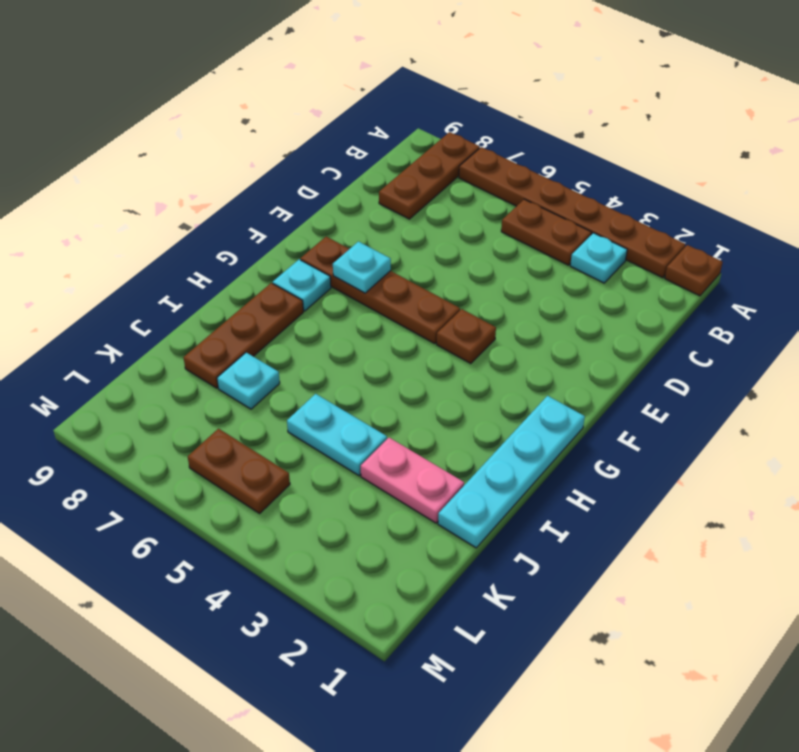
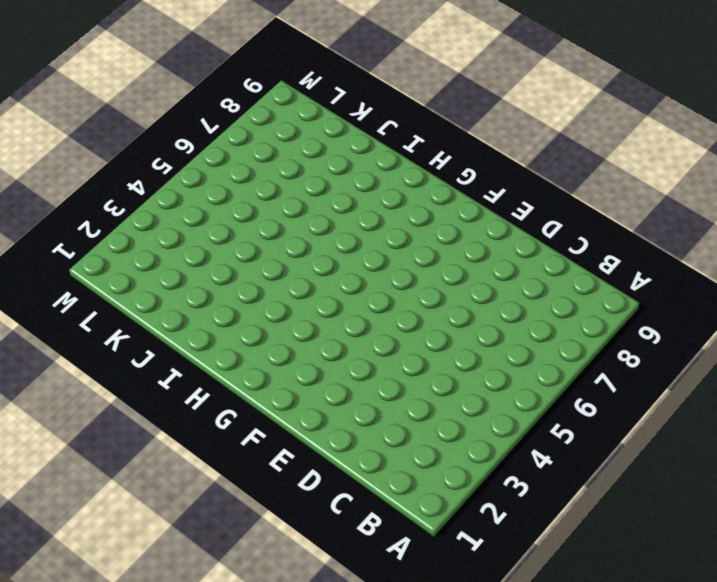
none -> brown 1x1 plate [665,245,723,296]
none -> brown 1x6 plate [459,147,685,278]
none -> brown 1x3 plate [379,132,480,219]

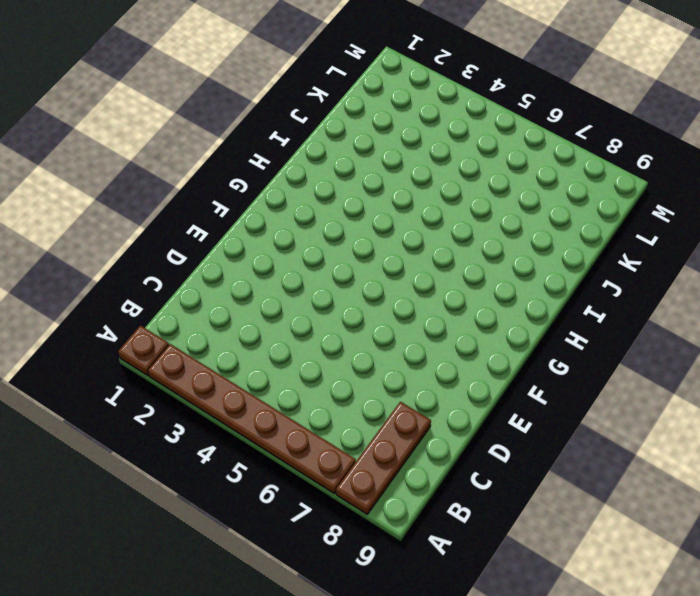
none -> cyan 1x1 plate [570,233,627,283]
none -> brown 1x2 plate [501,199,592,265]
none -> brown 1x1 plate [437,309,496,363]

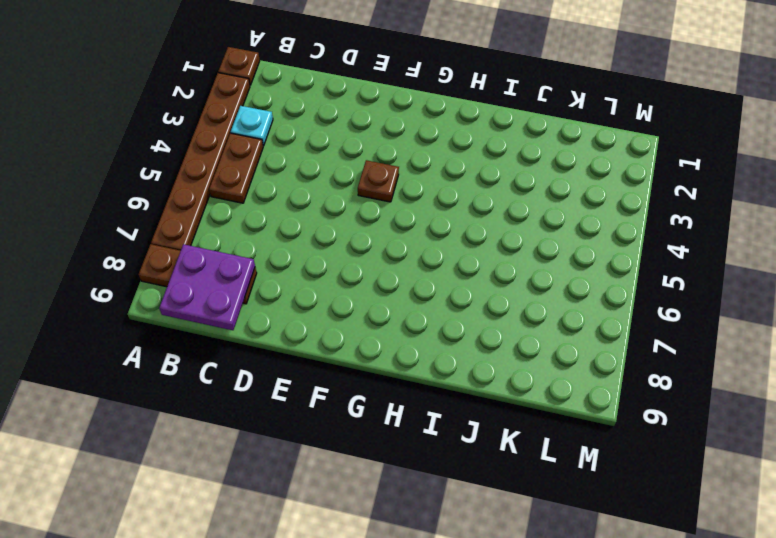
purple 2x2 plate [159,244,255,330] -> none
none -> brown 1x4 plate [300,237,460,344]
none -> cyan 1x4 plate [438,396,585,548]
none -> cyan 1x1 plate [273,259,331,311]

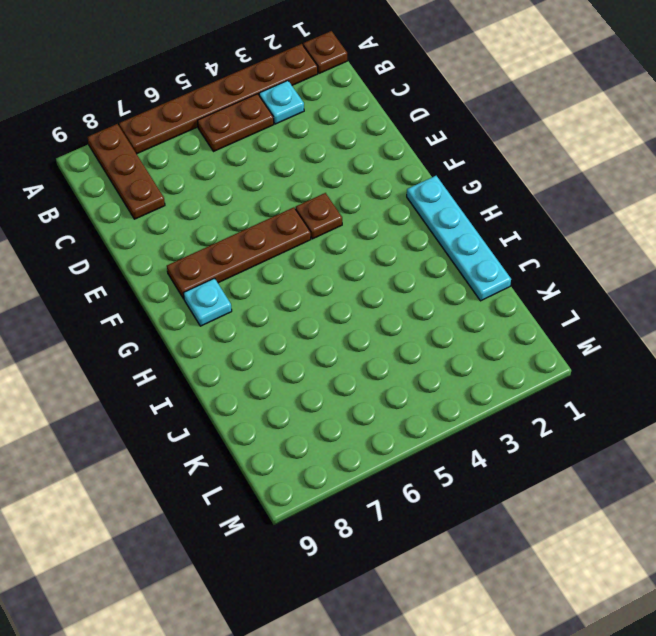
none -> brown 1x3 plate [184,283,303,388]
none -> pink 1x2 plate [361,438,464,523]
none -> cyan 1x2 plate [287,394,387,476]

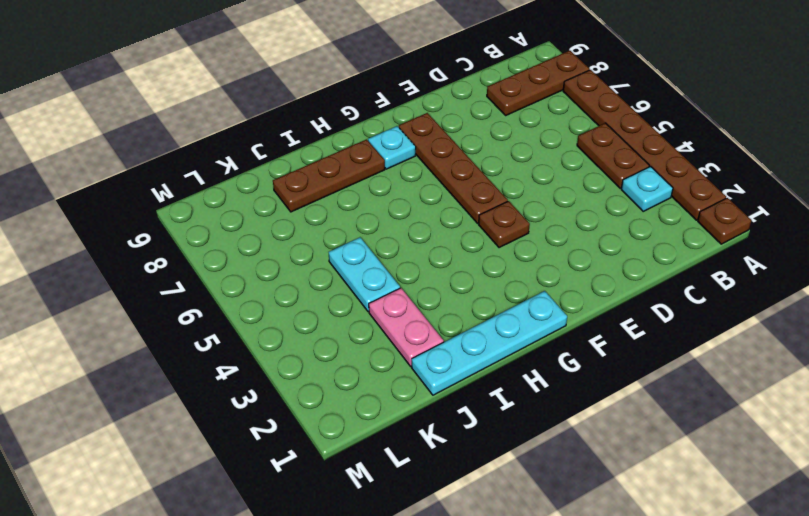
none -> cyan 1x1 plate [217,353,280,409]
none -> brown 1x2 plate [188,429,290,513]
none -> cyan 1x1 plate [333,242,391,293]

